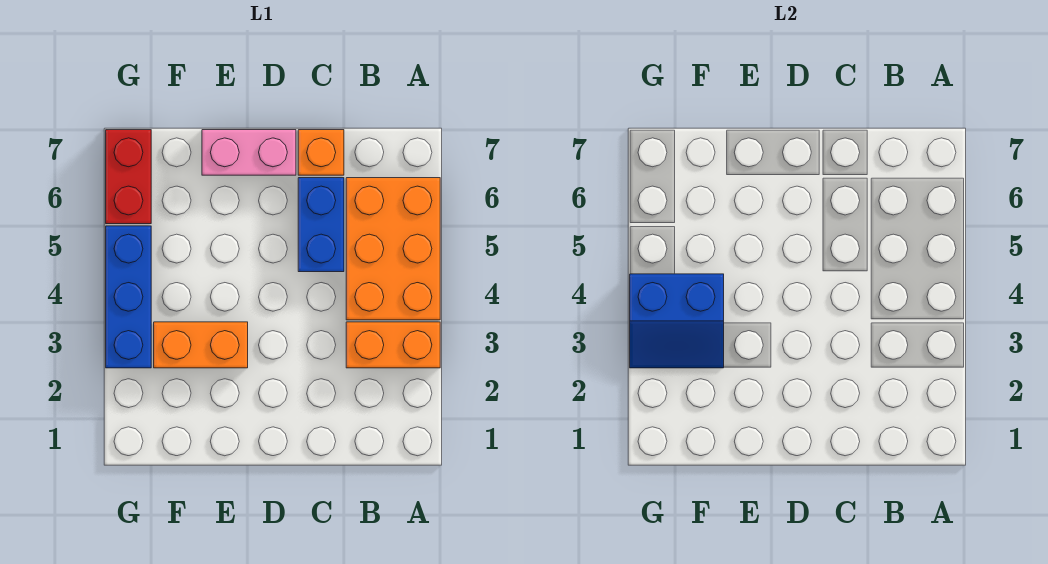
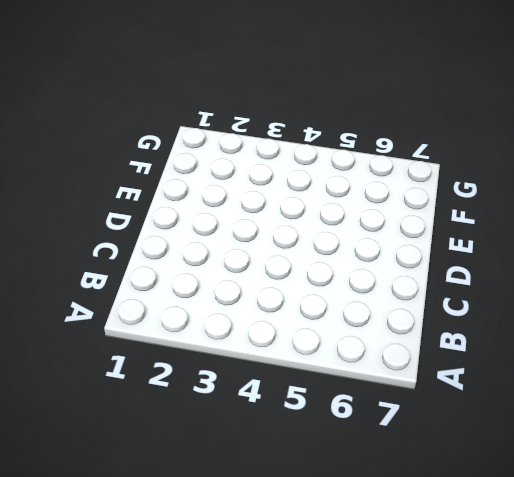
none -> orange 1x2 brick [346,322,440,368]
none -> orange 2x3 brick [346,178,440,320]

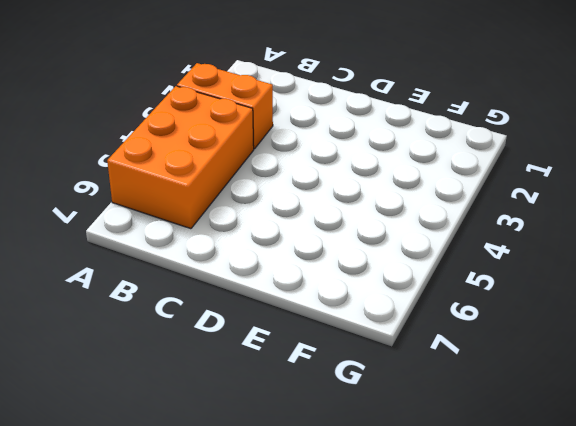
none -> blue 1x2 brick [298,178,344,272]
none -> orange 1x1 brick [298,130,344,175]

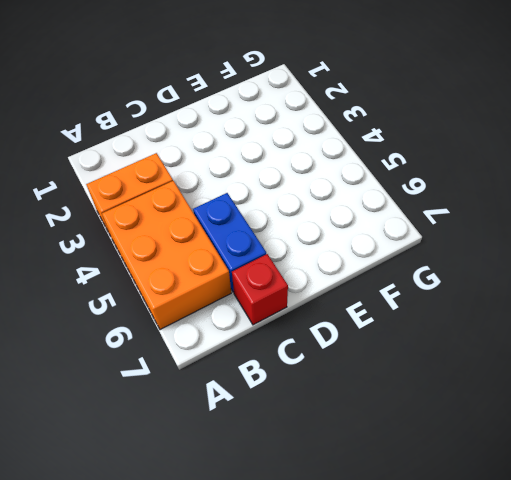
red 1x1 brick [232,254,288,325] -> orange 1x1 brick [298,130,344,175]
none -> pink 1x2 brick [202,130,296,175]
none -> orange 1x2 brick [154,322,248,368]

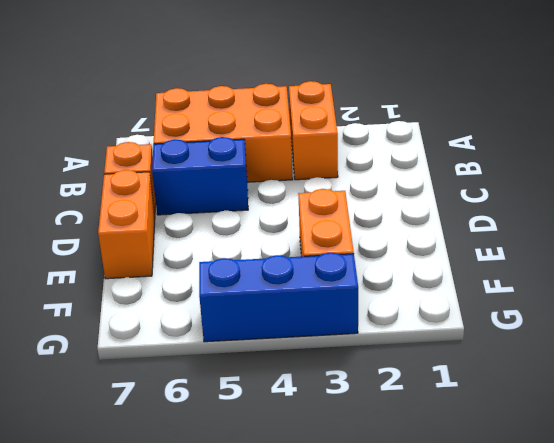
orange 1x2 brick [98,170,155,279] -> pink 1x2 brick [202,130,296,175]
none -> red 1x2 brick [106,130,151,224]
none -> blue 2x2 slope [630,274,724,368]

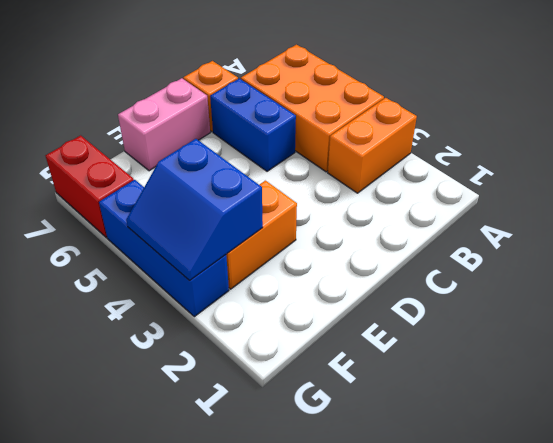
blue 2x2 slope [126,139,263,281] -> blue 2x2 slope turned to [630,274,724,368]

